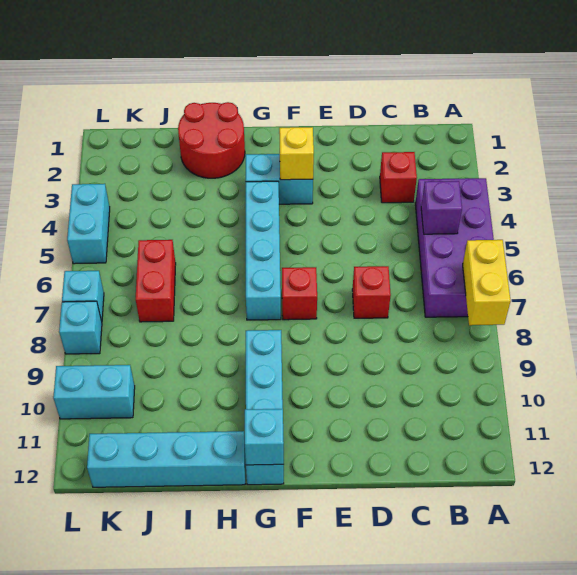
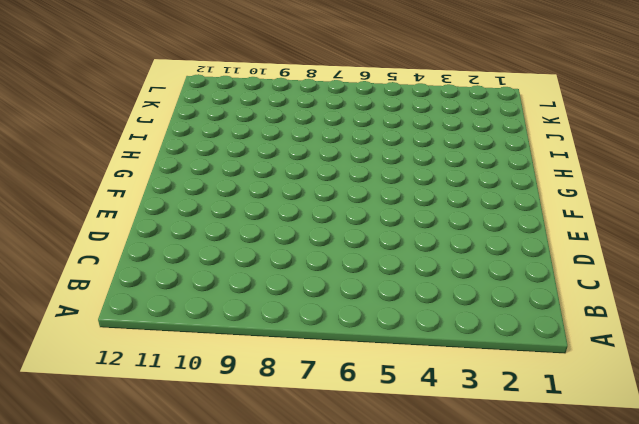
none -> purple 2x4 brick [415,178,494,317]
none -> red 1x1 brick [380,152,417,203]
none -> red 1x1 brick [352,266,391,318]

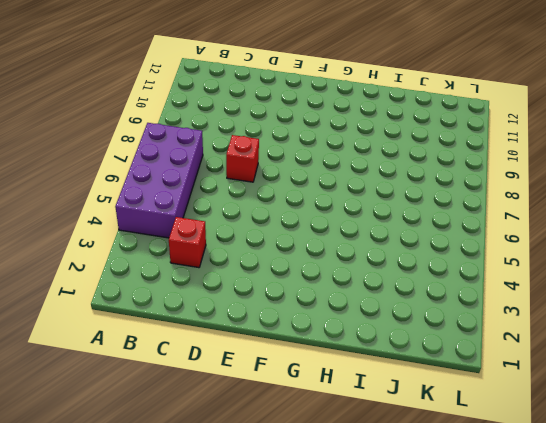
none -> cyan 1x2 brick [246,154,313,204]
none -> red 1x1 brick [282,267,317,320]
none -> cyan 1x4 brick [246,181,281,320]

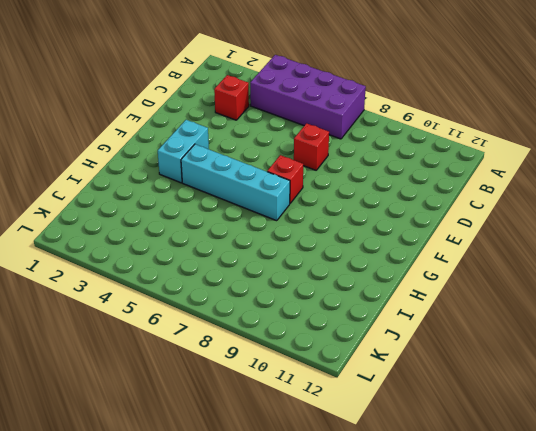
none -> cyan 1x4 brick [246,330,284,485]
none -> red 2x2 round brick [178,102,245,178]
none -> cyan 1x4 brick [87,431,245,487]

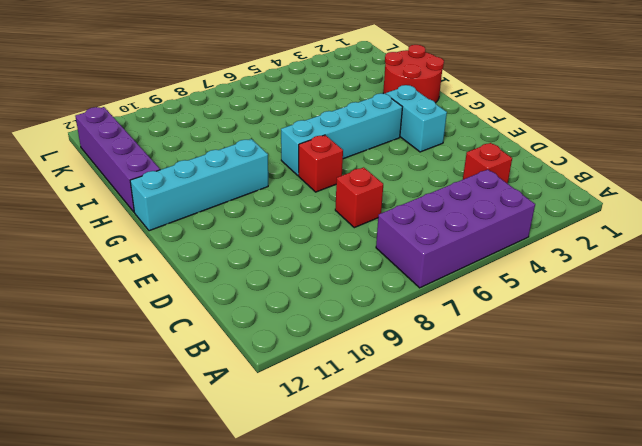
purple 1x4 brick [75,107,160,212] -> cyan 1x4 brick [87,431,245,487]
none -> red 1x2 brick [136,240,176,322]
none -> cyan 1x2 brick [53,365,135,419]
none -> cyan 1x2 brick [67,184,110,264]

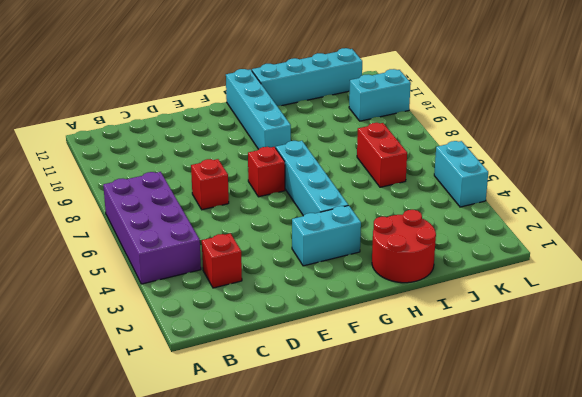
none -> cyan 1x1 brick [62,271,104,322]
none -> cyan 1x1 brick [59,301,102,354]
none -> yellow 1x2 brick [463,240,511,325]

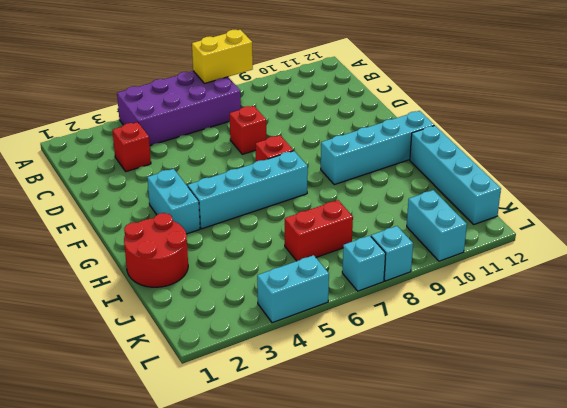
none -> purple 1x1 brick [421,181,462,234]
none -> yellow 1x1 brick [279,127,314,180]
none -> cyan 1x1 brick [245,409,284,465]

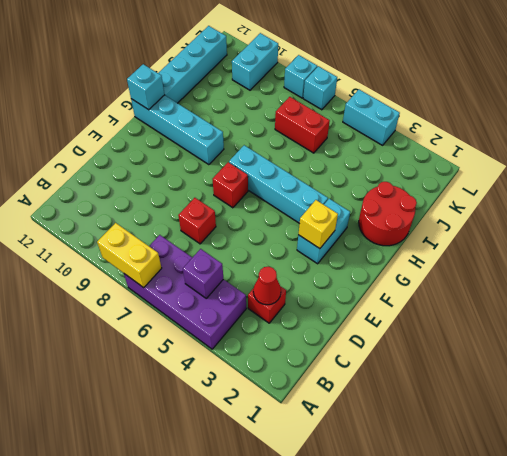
red 1x1 cone [253,267,281,305] -> none

